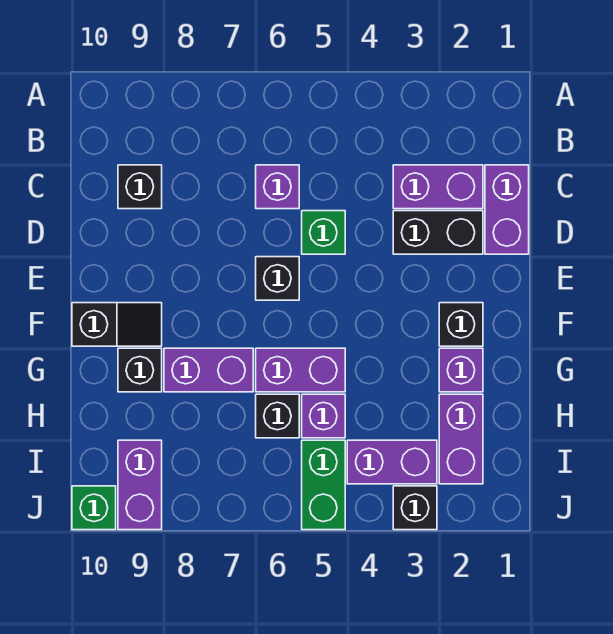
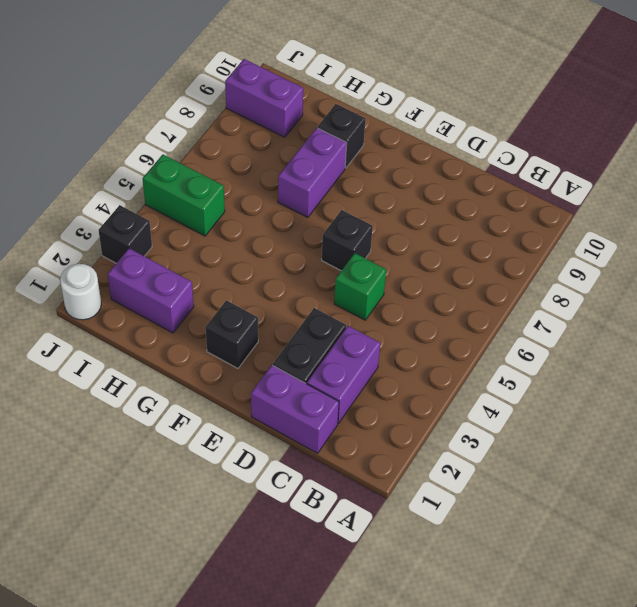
white 1x1 round brick [60,264,101,320] -> none
none -> purple 1x1 brick [256,165,299,209]
none -> black 1x1 brick [118,165,162,209]
none -> black 1x2 slope [72,303,162,346]

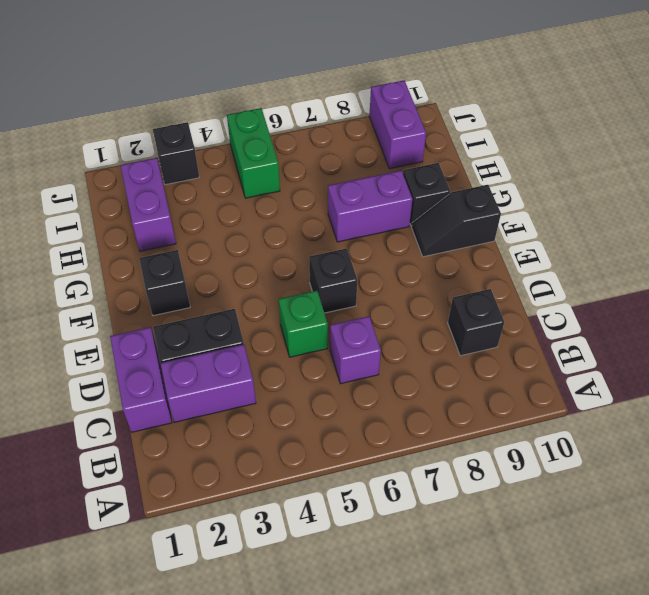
none -> purple 1x1 brick [439,348,483,392]
none -> purple 1x2 brick [256,348,345,392]
none -> purple 1x1 brick [302,394,345,438]

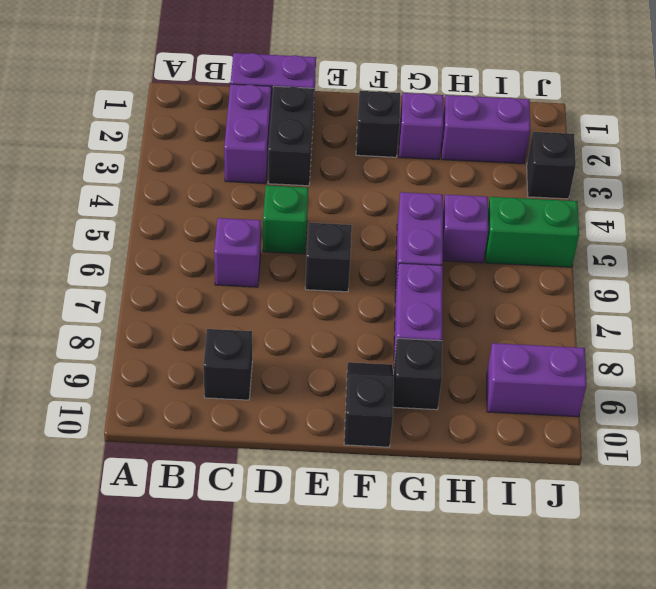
none -> black 1x1 brick [256,394,299,438]
none -> purple 1x2 brick [347,440,437,484]
none -> green 1x1 brick [72,486,116,530]

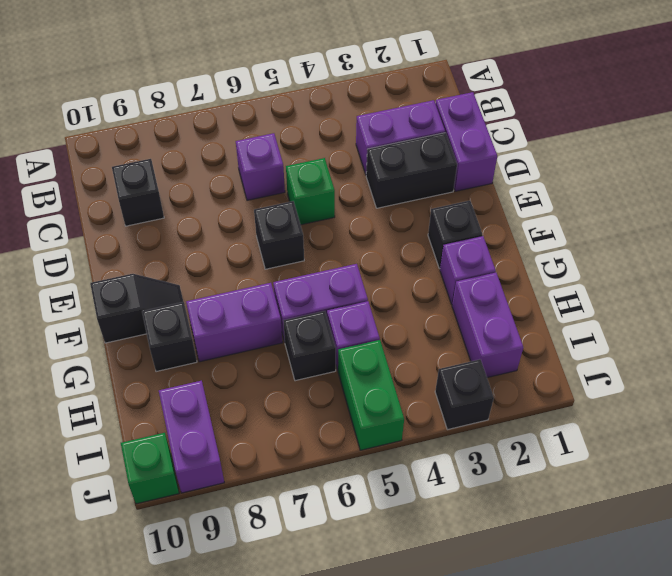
none -> purple 1x2 brick [347,440,437,484]

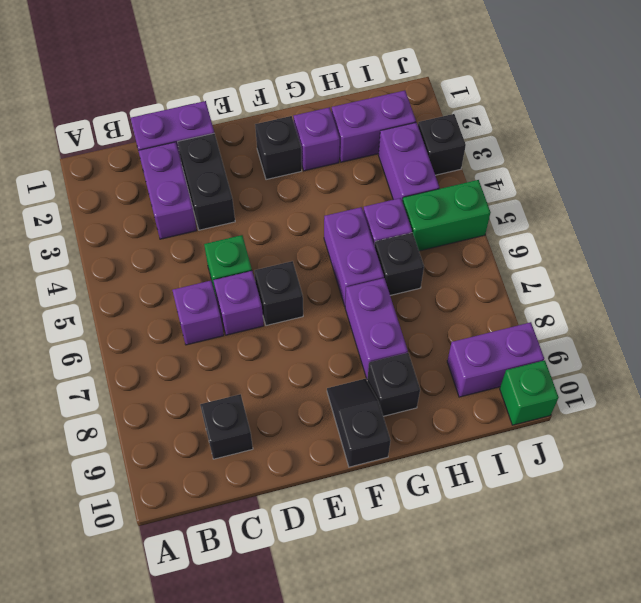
purple 1x1 brick [213,271,264,335] -> none

